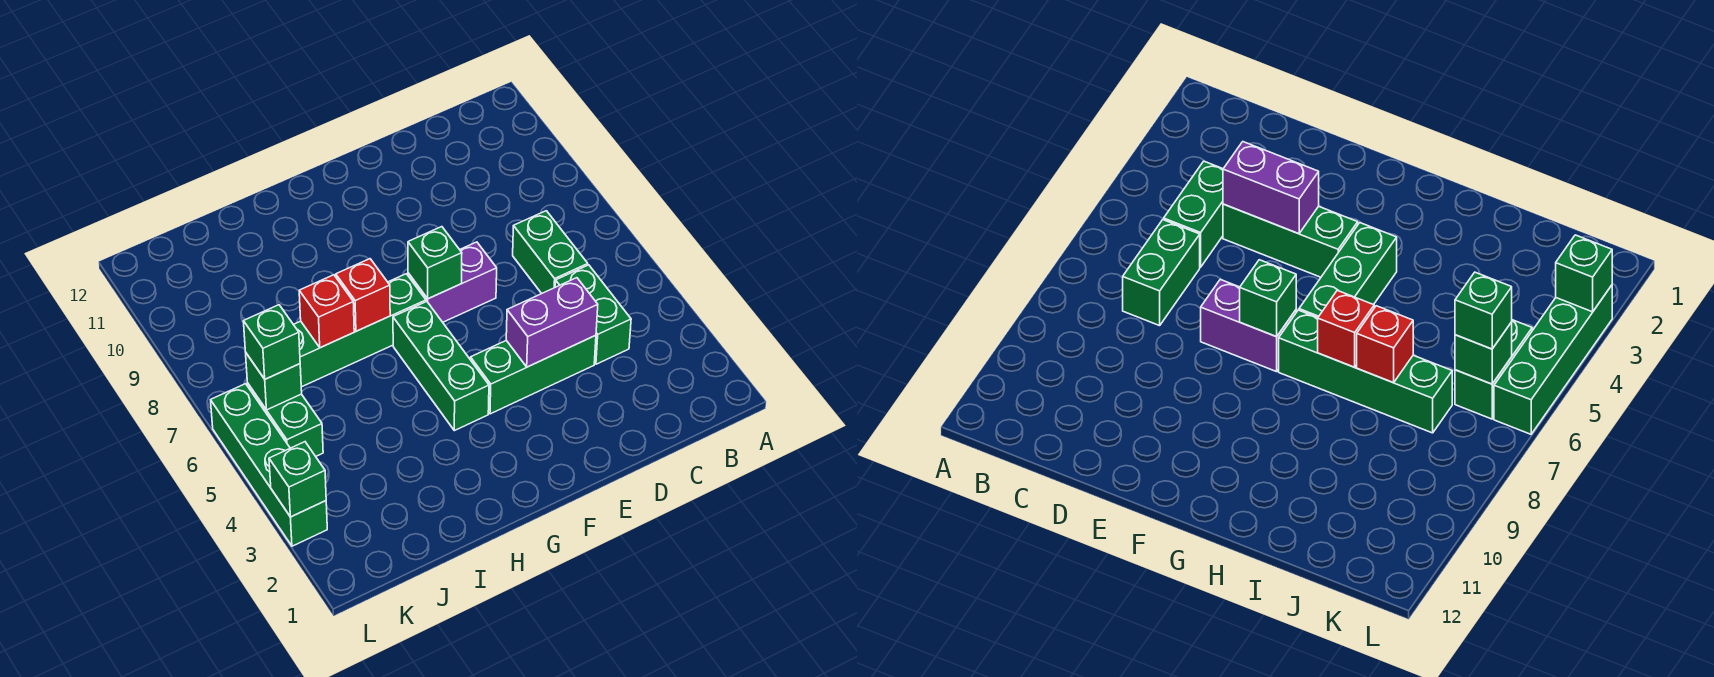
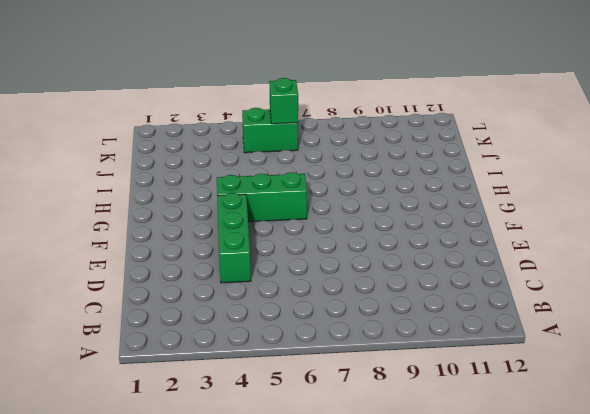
none -> green 1x2 brick [555,265,631,364]
none -> green 1x2 brick [513,211,588,294]
none -> purple 1x2 brick [408,242,497,322]

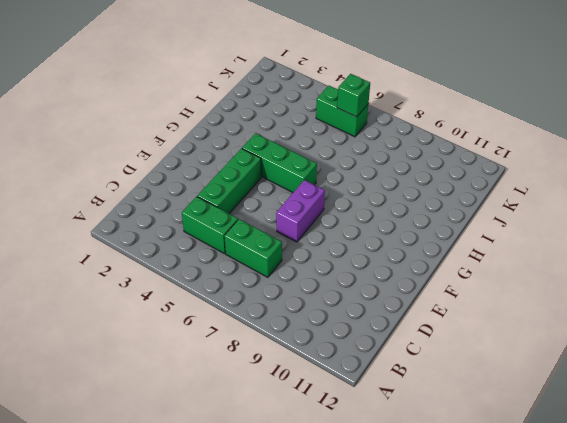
none -> green 1x4 brick [293,274,426,387]
none -> green 1x4 brick [211,384,327,546]
none -> purple 1x2 brick [506,278,598,367]

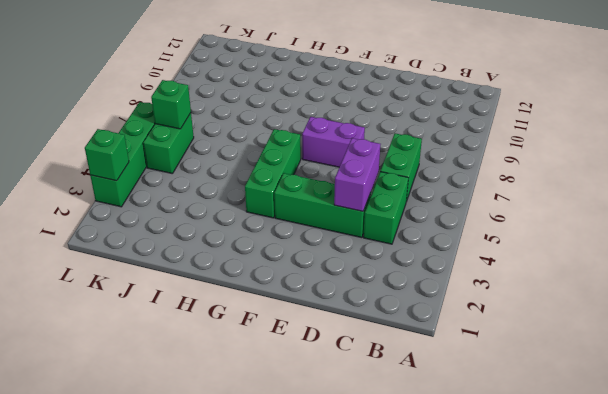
purple 1x2 brick [334,138,380,211] -> purple 1x2 brick turned to [506,278,598,367]
none -> green 1x4 brick [293,274,426,387]
none -> green 1x1 brick [408,227,462,299]
none -> red 1x1 brick [336,259,390,331]

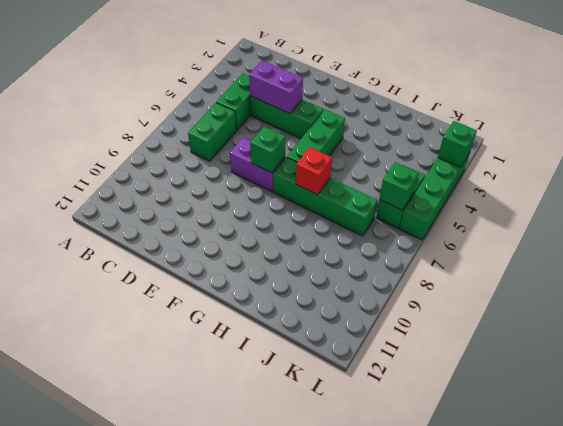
none -> red 1x1 brick [299,275,354,348]
none -> green 1x1 brick [243,305,300,379]

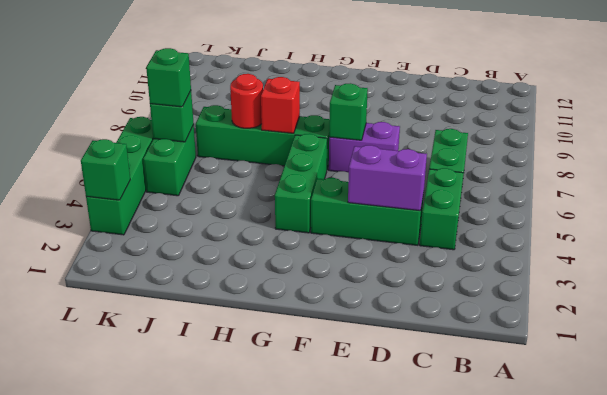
red 1x1 round brick [230,74,263,128] -> red 1x1 brick [299,275,354,348]

